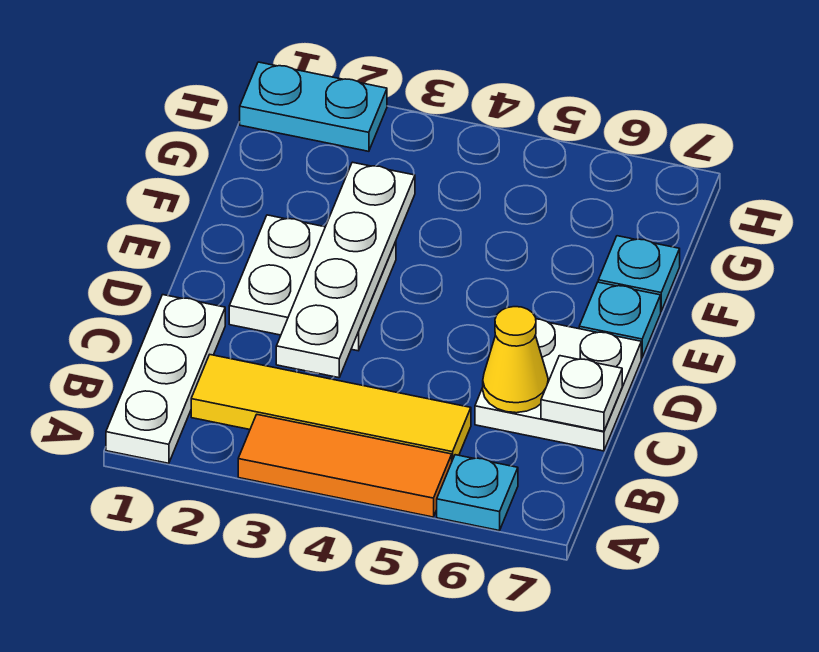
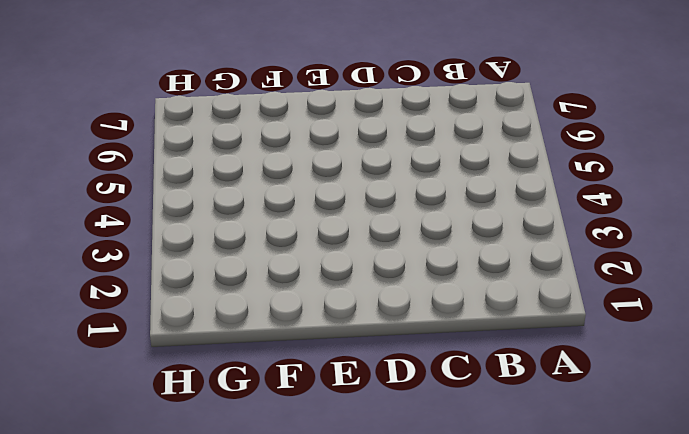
none -> white 1x3 plate [106,295,225,463]
none -> orange 1x3 tile [238,415,452,517]
none -> cyan 1x1 plate [437,455,518,531]

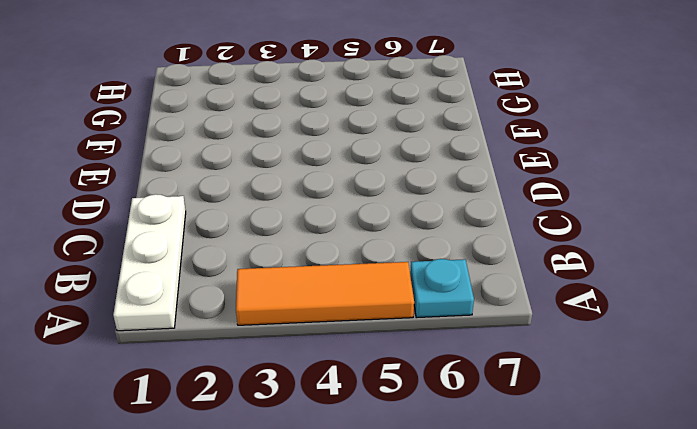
none -> yellow 1x4 tile [191,355,471,460]
none -> white 2x2 plate [475,319,641,451]
none -> white 2x2 plate [229,215,396,351]

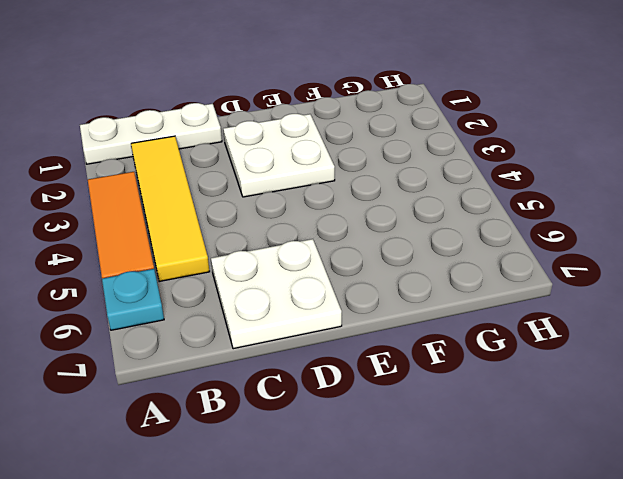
none -> cyan 1x1 plate [579,282,661,358]
none -> cyan 1x1 plate [598,236,680,311]
none -> cyan 1x2 plate [240,62,387,151]

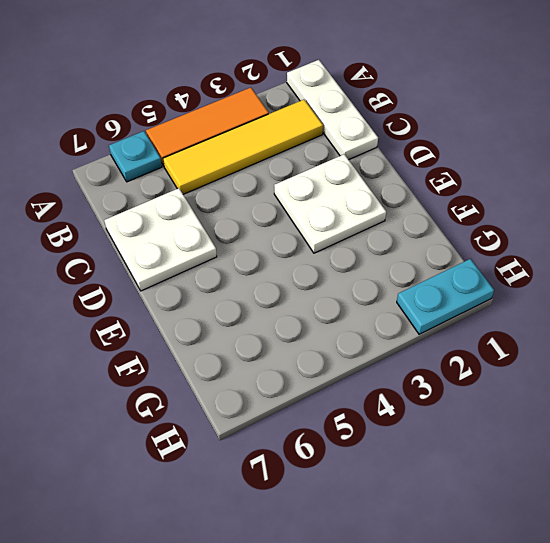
none -> cyan 1x1 plate [579,282,661,358]
none -> cyan 1x1 plate [598,236,680,311]
none -> white 1x4 plate [276,162,415,378]

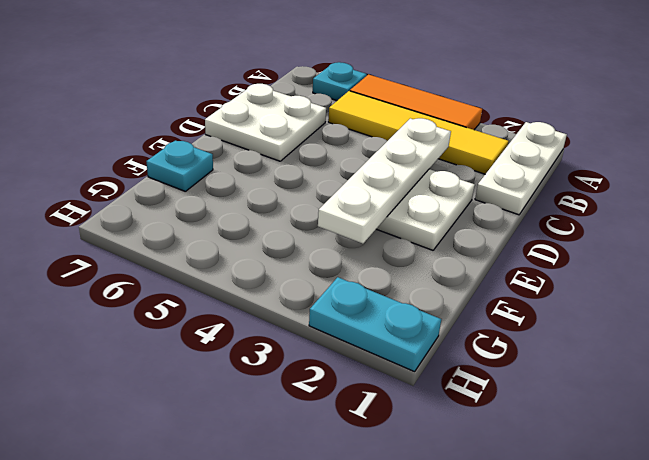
none -> cyan 1x1 plate [579,282,661,358]
none -> yellow 1x1 cone [483,307,548,413]
none -> white 1x1 plate [541,356,622,431]

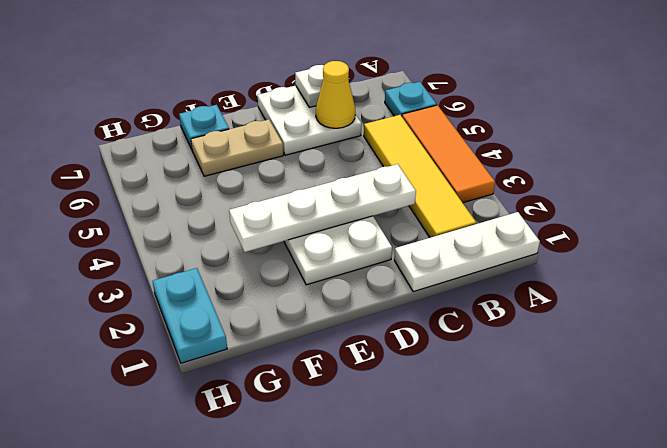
tan 1x2 plate [191,119,283,176] -> none
none -> cyan 1x1 plate [579,282,661,358]

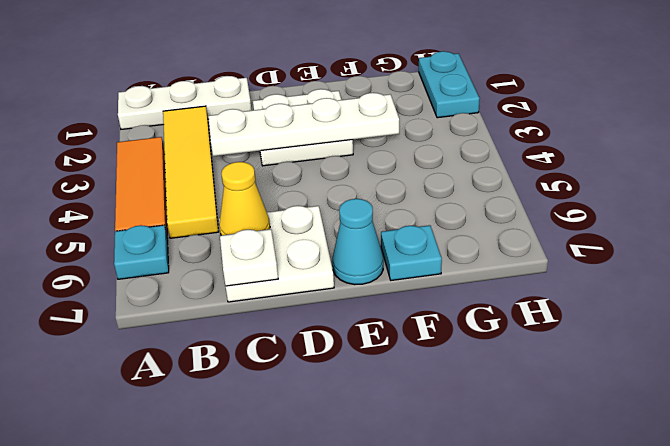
cyan 1x1 cone [333,199,383,285] -> cyan 1x1 plate [579,282,661,358]

